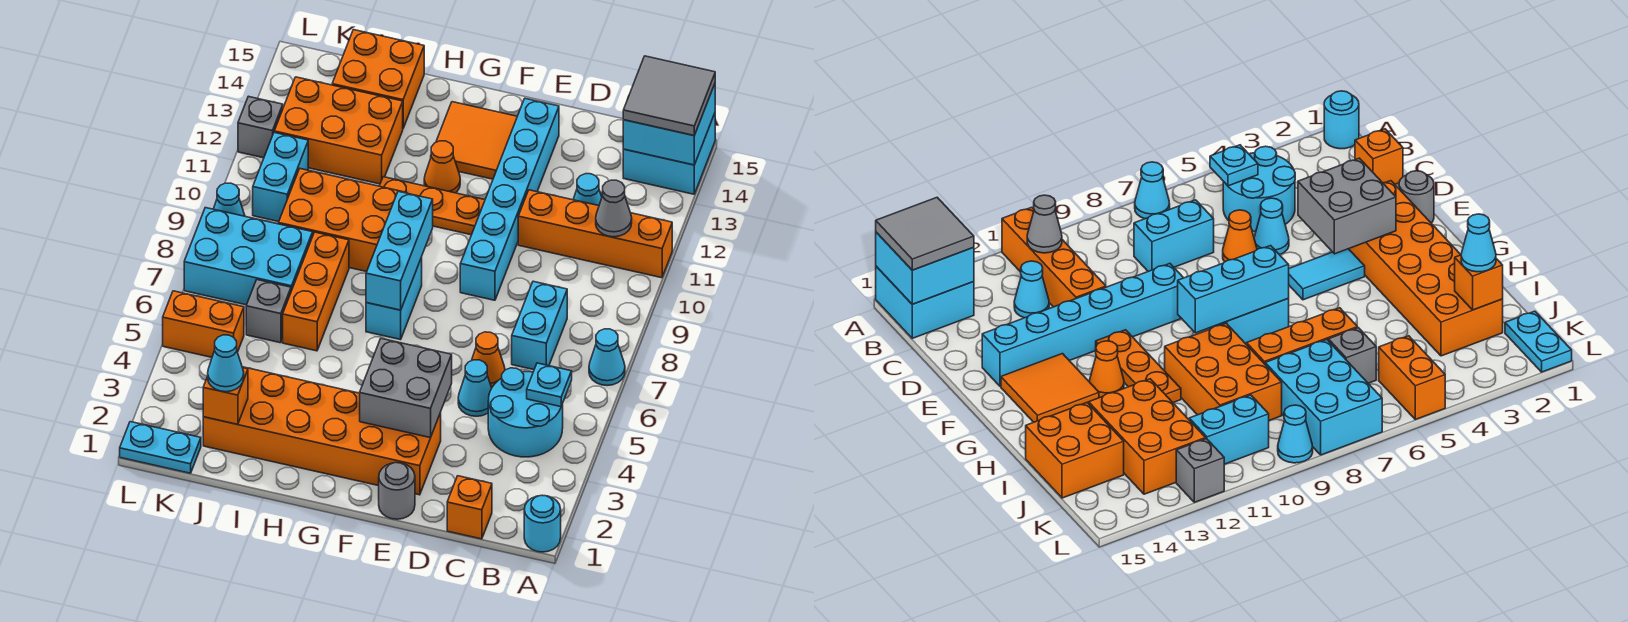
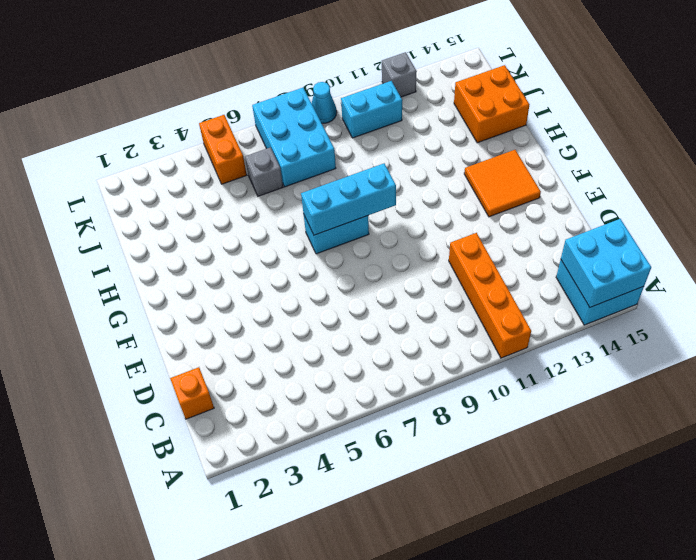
none -> cyan 1x1 round brick [524,496,561,552]
none -> cyan 1x1 cone [589,329,625,386]
none -> cyan 2x2 round brick [488,368,563,457]
none -> cyan 1x2 brick [512,281,567,370]

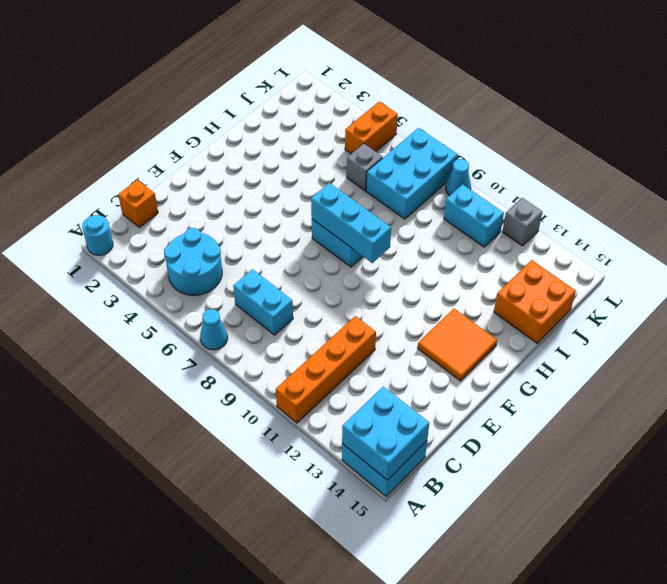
none -> cyan 1x1 cone [573,174,602,206]
none -> cyan 1x1 cone [458,360,492,416]
none -> orange 1x1 cone [472,332,505,388]
none -> grey 1x1 round brick [379,463,415,519]

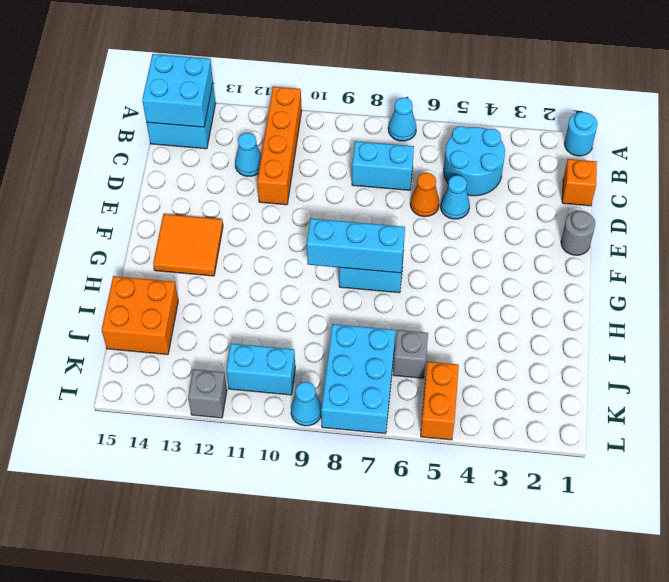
none -> orange 2x6 brick [203,367,441,495]
none -> cyan 1x6 brick [460,99,559,300]
none -> cyan 1x2 tile [1289,249,1365,300]
none -> orange 1x3 plate [380,177,485,235]

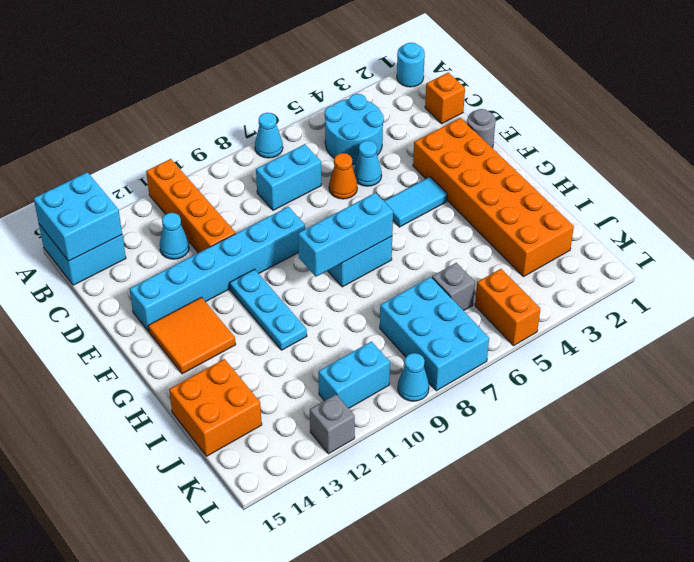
cyan 1x3 plate [230,269,307,350] -> orange 1x3 plate [380,177,485,235]
none -> orange 1x1 cone [424,141,460,193]
none -> orange 2x3 brick [278,169,407,272]
none -> orange 1x3 brick [283,232,349,351]
none -> orange 2x3 brick [274,77,403,184]

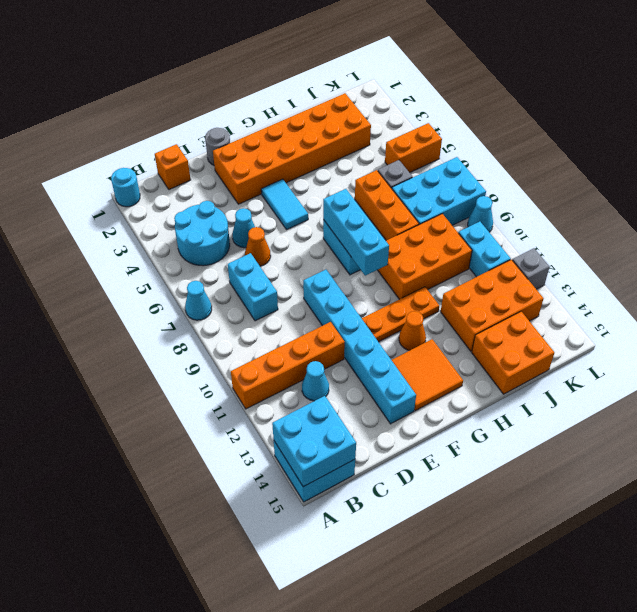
none -> cyan 1x2 plate [120,422,201,473]
none -> cyan 1x1 plate [527,363,572,407]
none -> grey 1x1 cone [596,180,632,237]
none -> grey 2x2 brick [360,339,452,438]

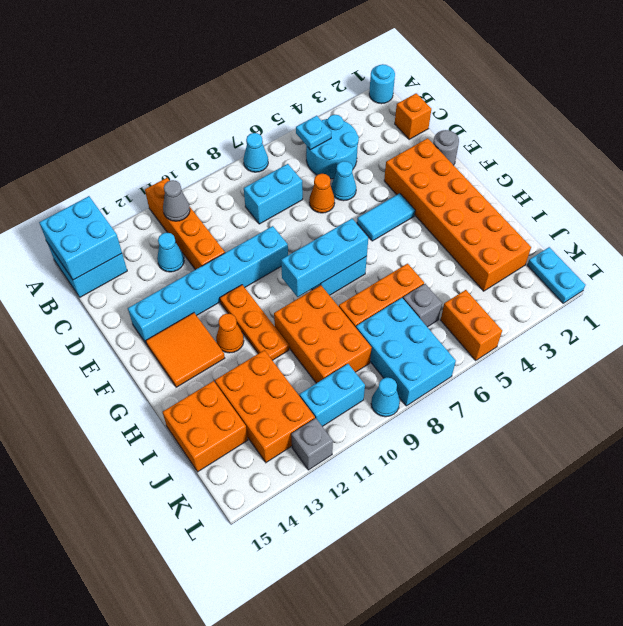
none -> grey 2x2 brick [360,339,452,438]
none -> orange 1x1 brick [203,368,248,424]
none -> grey 2x2 tile [623,56,715,135]
none -> cyan 1x1 cone [207,335,244,392]

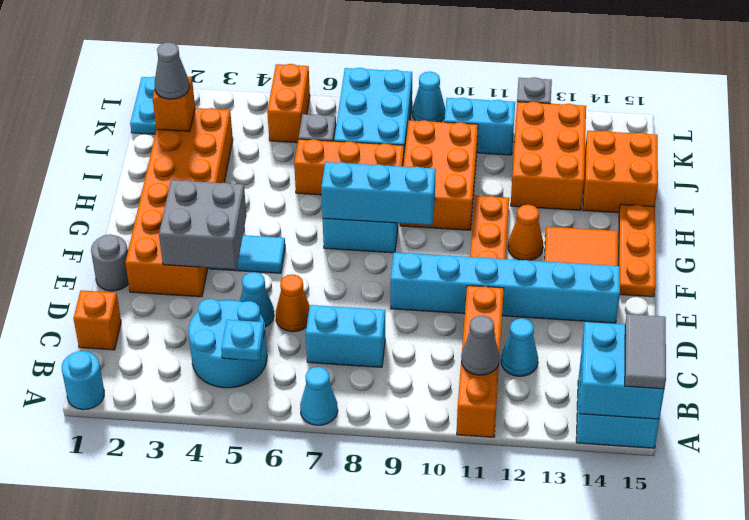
grey 1x2 tile [625,314,666,389] -> grey 2x2 tile [623,56,715,135]
orange 1x3 plate [618,204,656,297] -> none
grey 1x1 cone [155,42,189,99] -> cyan 1x1 cone [207,335,244,392]

